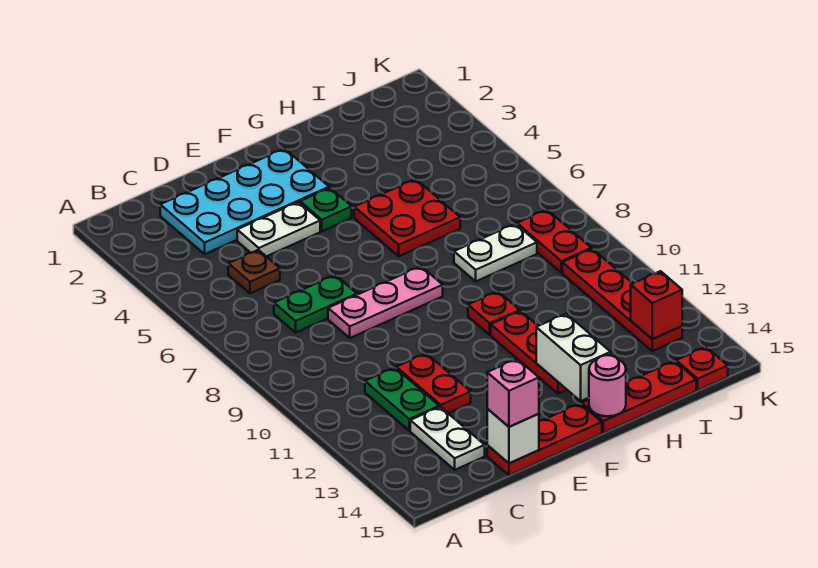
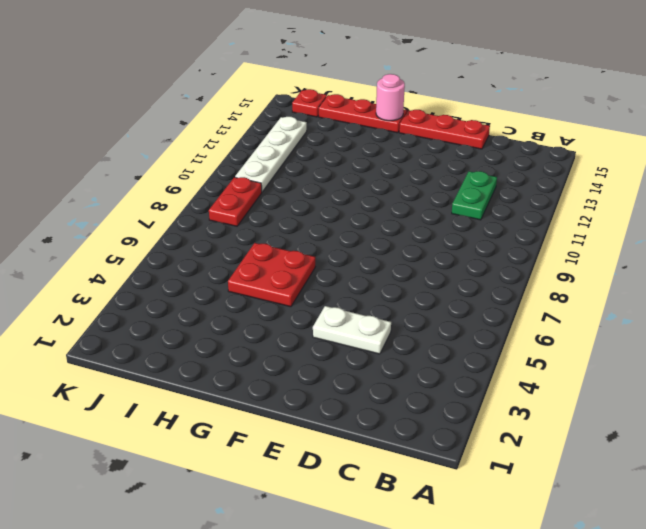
white 1x4 plate [235,117,307,192] -> red 1x4 plate [562,249,682,351]
none -> cyan 2x4 plate [160,149,329,254]
none -> brown 1x1 plate [228,250,280,294]
none -> green 1x2 plate [274,275,357,333]

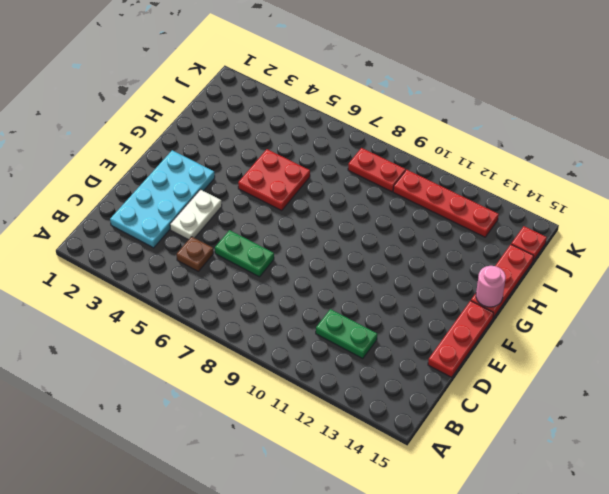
green 1x2 plate [215,230,274,277] -> green 1x2 plate turned to [274,275,357,333]
none -> white 1x2 plate [410,407,485,470]
none -> pink 1x3 plate [328,266,443,338]
none -> red 1x2 plate [396,353,471,413]

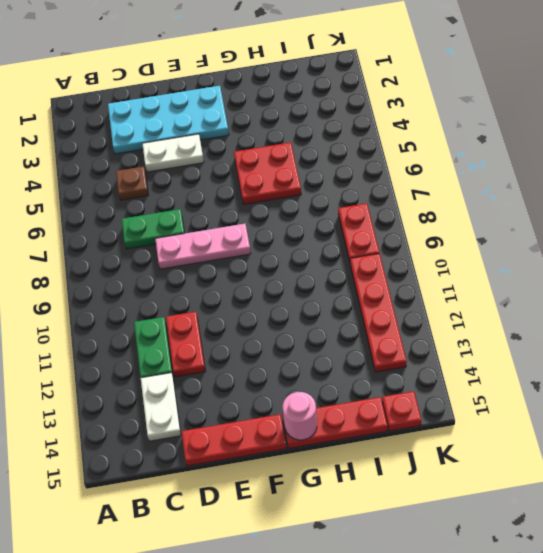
none -> green 1x1 plate [300,188,352,231]
none -> red 1x1 plate [468,291,520,335]
none -> red 1x3 plate [491,311,567,394]

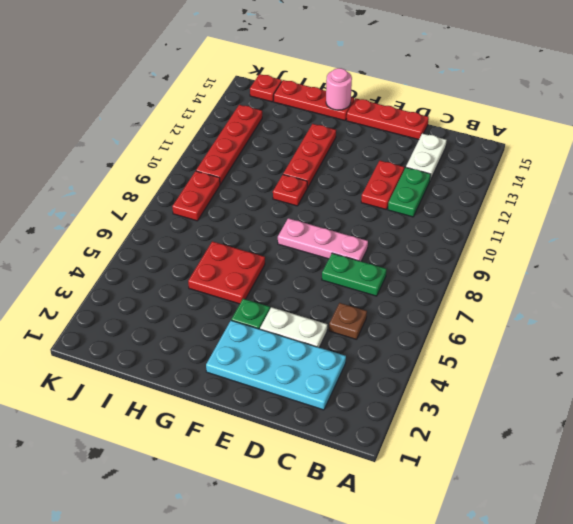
none -> white 1x2 plate [454,224,537,281]
none -> white 1x1 brick [487,409,539,463]
none -> white 1x2 brick [536,314,611,401]

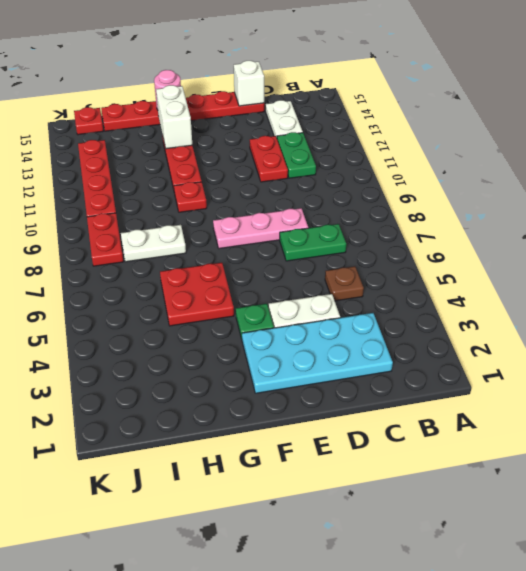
none -> red 1x1 brick [631,271,682,339]
none -> pink 1x1 brick [487,359,539,427]

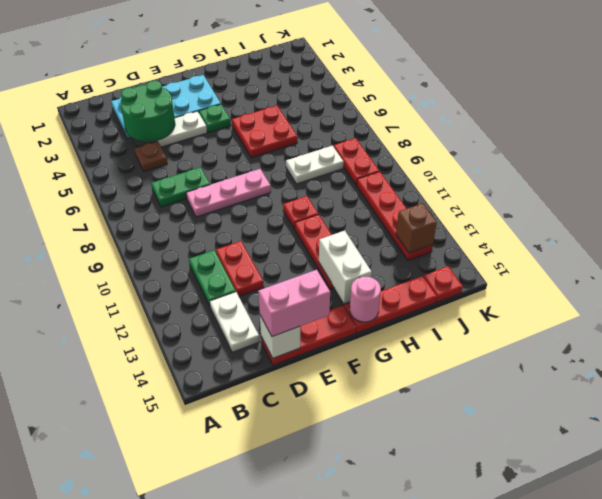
green 2x2 round brick [120,81,175,142] -> none
pink 1x2 brick [258,270,330,337] -> pink 1x1 brick [487,359,539,427]
brown 1x1 brick [396,203,437,253] -> red 1x1 brick [631,271,682,339]

